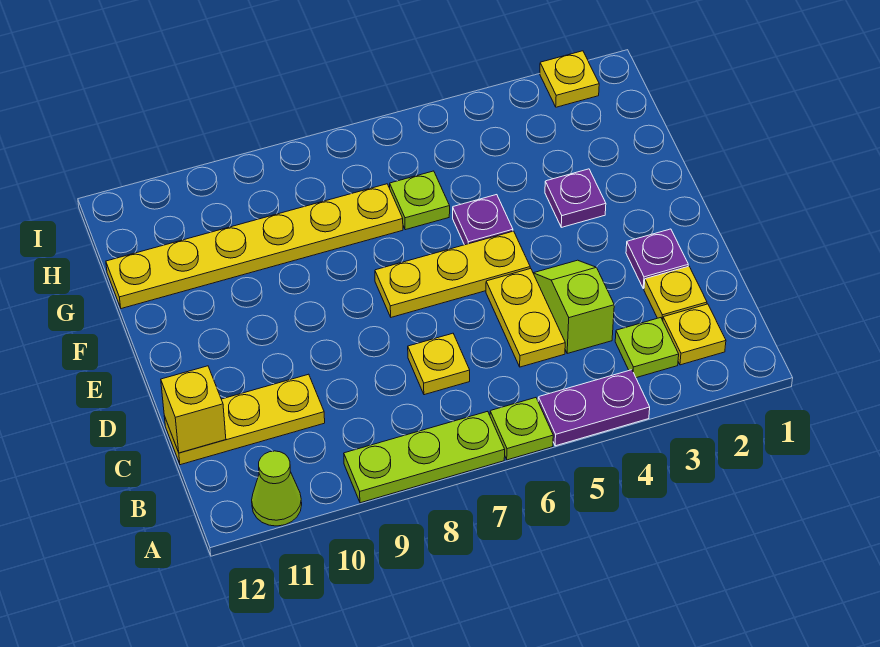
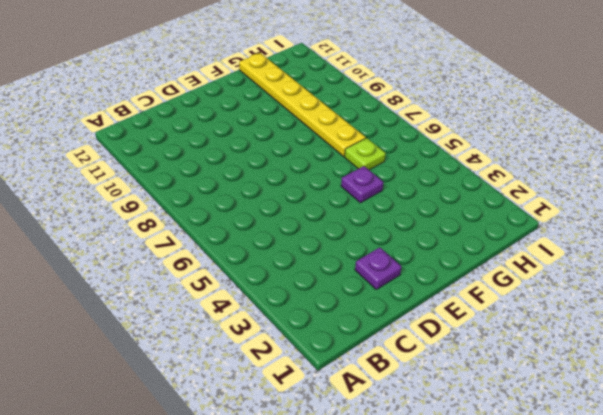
none -> purple 1x2 plate [538,370,650,446]
none -> lime 1x1 plate [490,398,553,460]
none -> lime 1x3 plate [344,411,505,503]

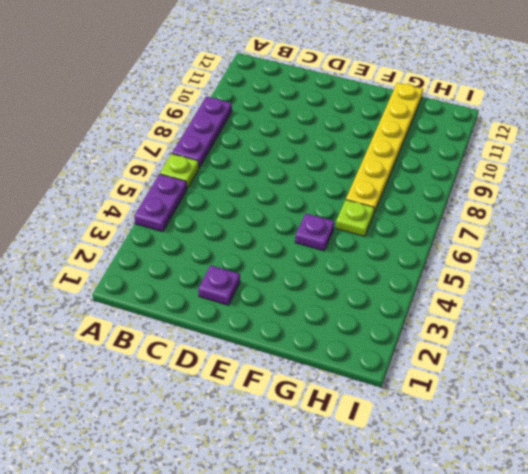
purple 1x3 plate [172,97,232,168] -> lime 1x3 plate [344,411,505,503]
none -> lime 1x1 cone [252,451,302,526]
none -> yellow 1x1 plate [663,304,726,365]
none -> lime 1x1 plate [615,318,679,378]

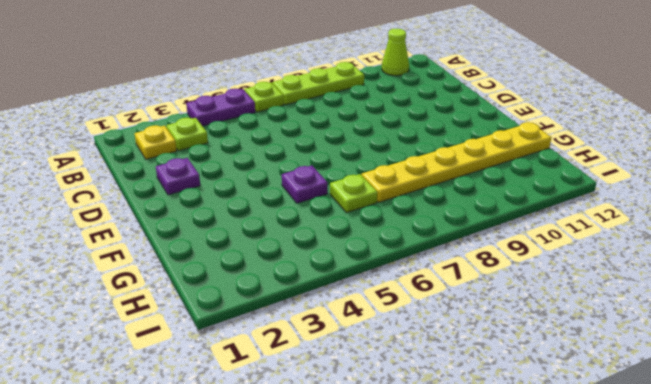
none -> yellow 1x1 plate [644,266,707,321]
none -> lime 1x2 slope [533,260,614,353]
none -> yellow 1x2 plate [486,269,565,367]

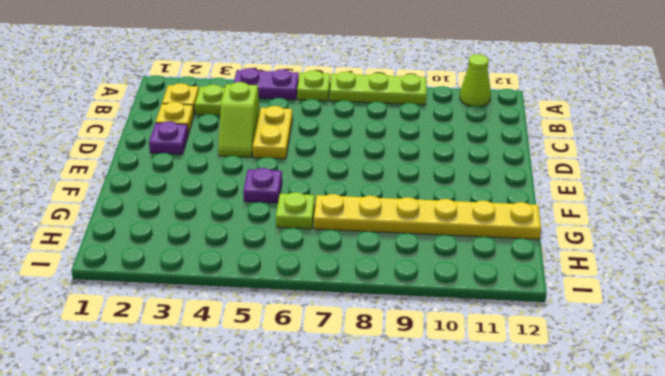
none -> yellow 1x1 plate [408,333,470,395]
none -> yellow 1x3 plate [164,374,325,465]
none -> yellow 1x3 plate [375,231,530,317]

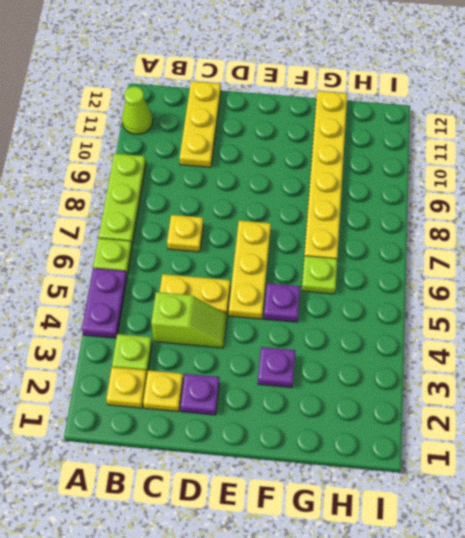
none -> yellow 1x1 plate [540,51,599,107]
none -> yellow 1x1 brick [161,366,226,453]

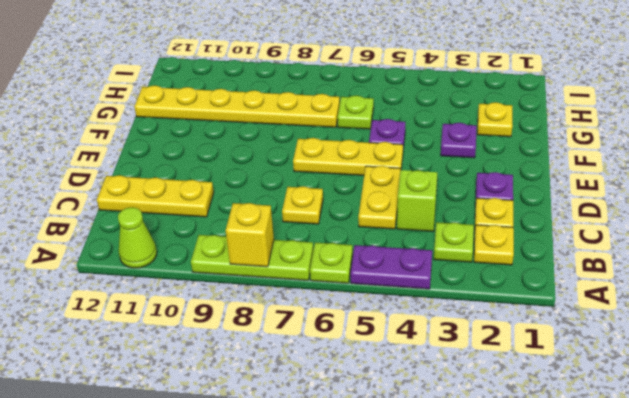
yellow 1x1 brick [226,203,274,267] -> yellow 1x1 brick moved to [161,366,226,453]
yellow 1x1 plate [477,102,513,137] -> yellow 1x1 plate moved to [540,51,599,107]

